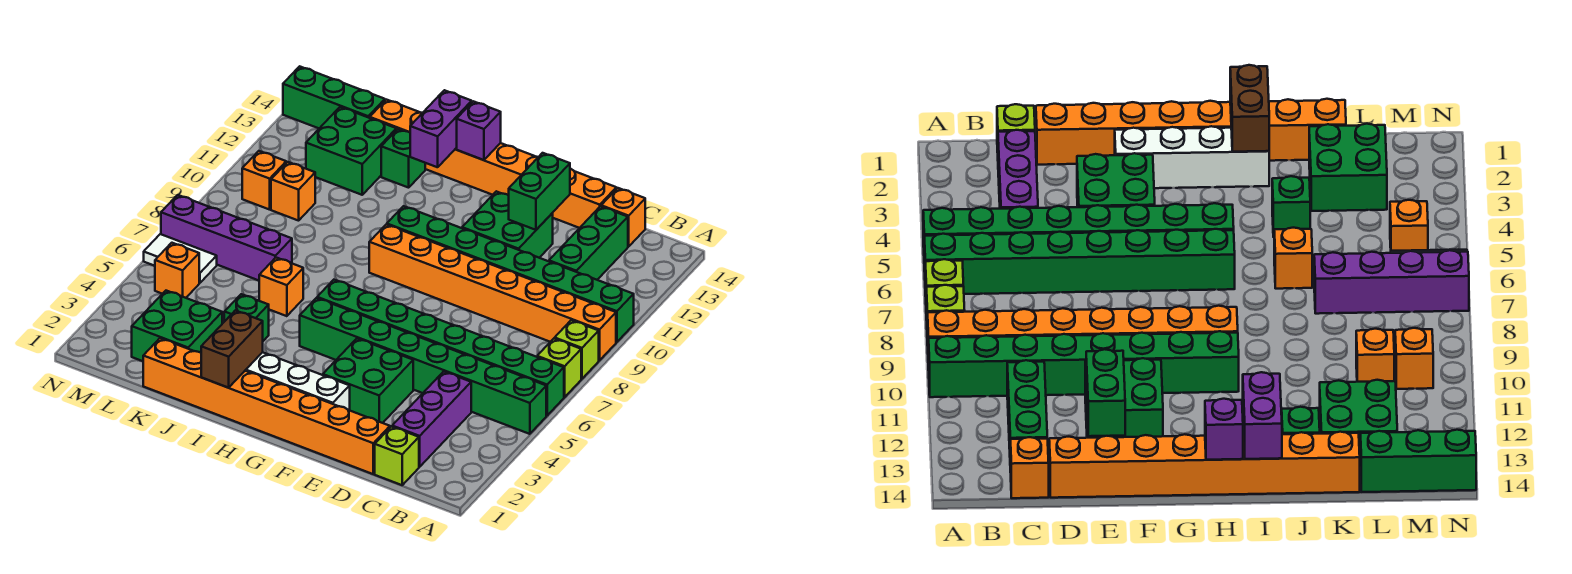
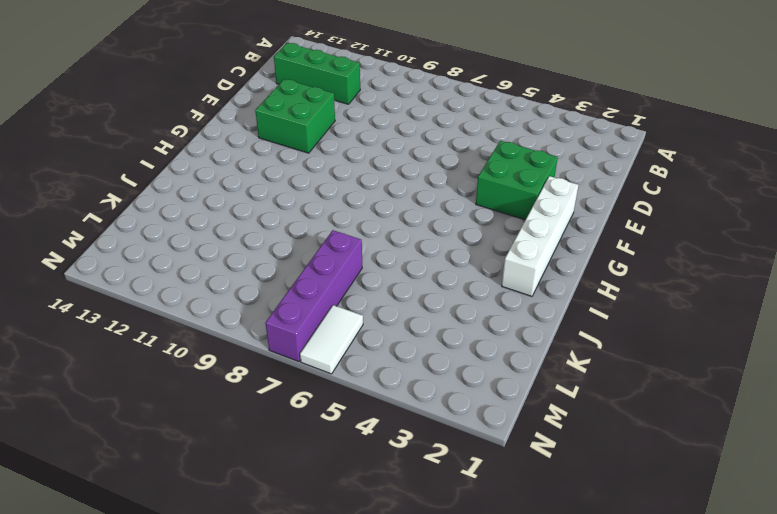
none -> green 1x8 brick [300,298,546,434]
none -> green 1x8 brick [317,280,564,415]
none -> lime 1x1 brick [537,339,581,397]
none -> lime 1x1 brick [555,320,599,379]

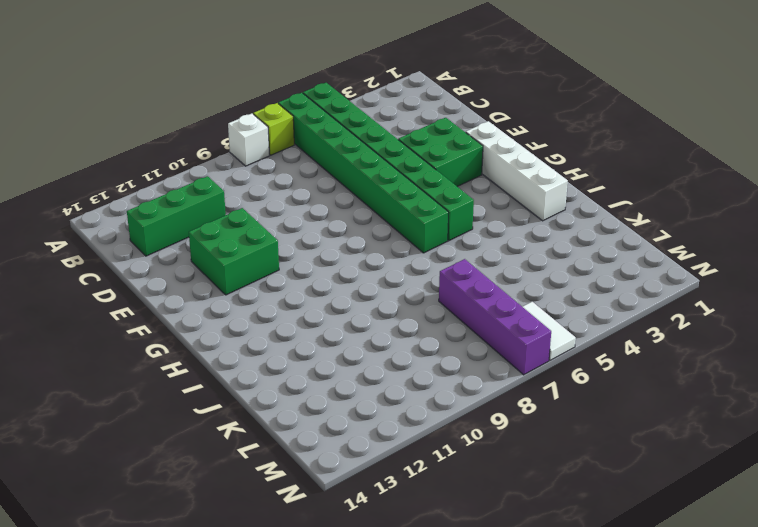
white 1x1 brick [228,114,270,166] -> lime 1x1 brick [555,320,599,379]
none -> orange 1x8 brick [369,225,616,361]
none -> green 1x8 brick [387,206,634,342]
none -> lime 1x1 brick [375,427,419,485]
none -> purple 1x3 brick [392,371,471,467]

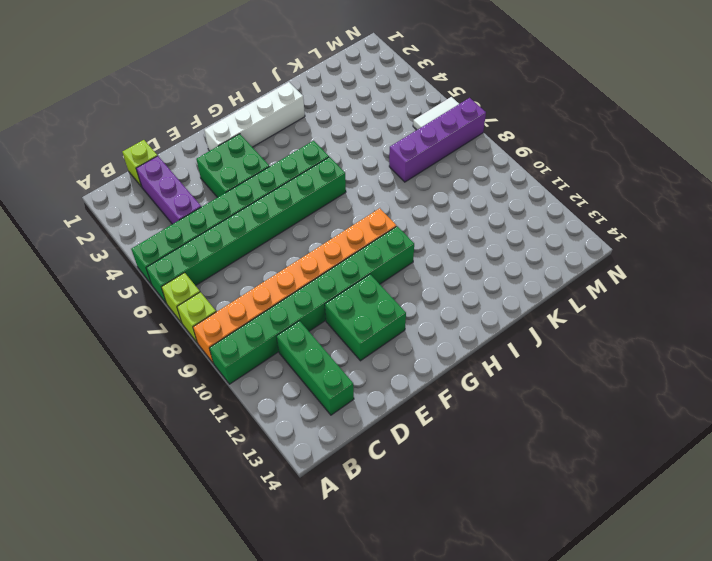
none -> orange 1x1 brick [601,188,645,247]
none -> orange 1x8 brick [143,338,390,474]
none -> orange 1x8 brick [370,100,616,228]
none -> green 1x1 brick [224,294,269,341]

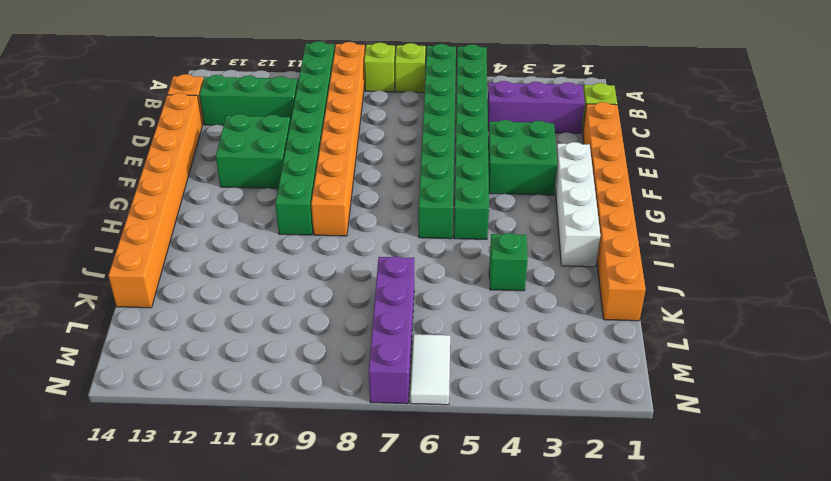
none -> orange 1x1 brick [259,258,303,316]
none -> green 1x1 brick [381,129,425,188]
none -> green 2x2 brick [132,291,222,361]
none -> green 2x2 brick [306,107,396,195]

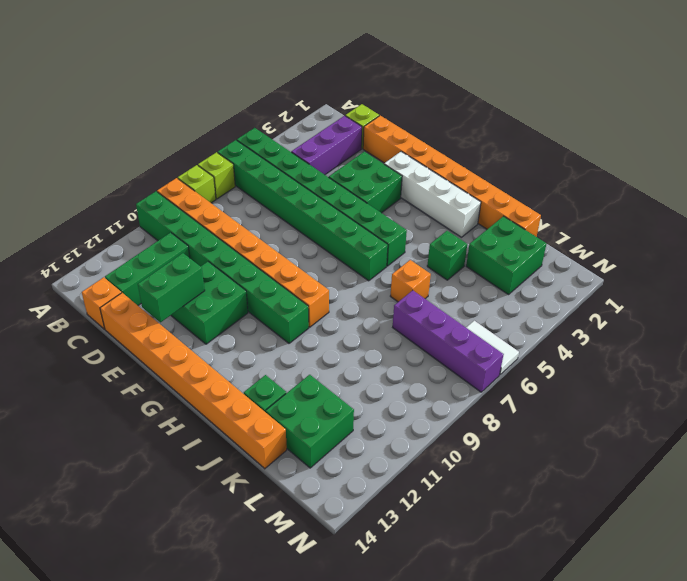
none -> orange 1x1 brick [271,162,316,221]
none -> green 1x3 brick [283,66,385,128]
none -> orange 1x1 brick [155,243,199,298]
none -> orange 1x1 brick [242,151,286,210]

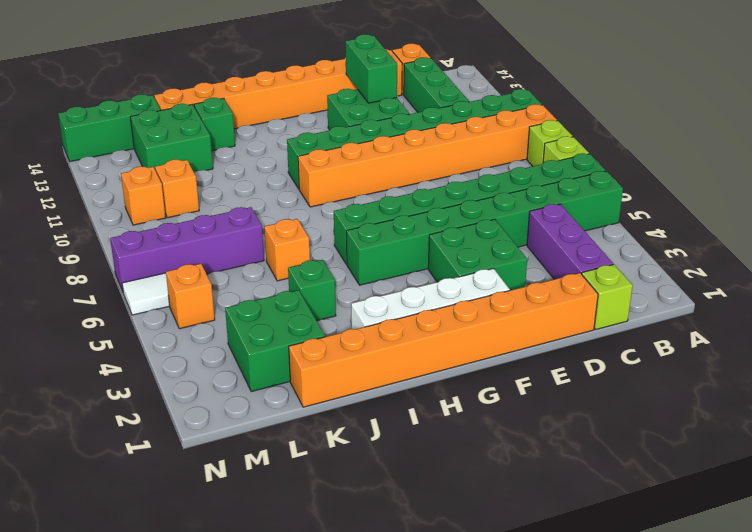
none -> purple 1x1 brick [457,101,501,160]
none -> brown 1x2 brick [201,311,263,388]
none -> purple 1x2 brick [410,90,472,167]

